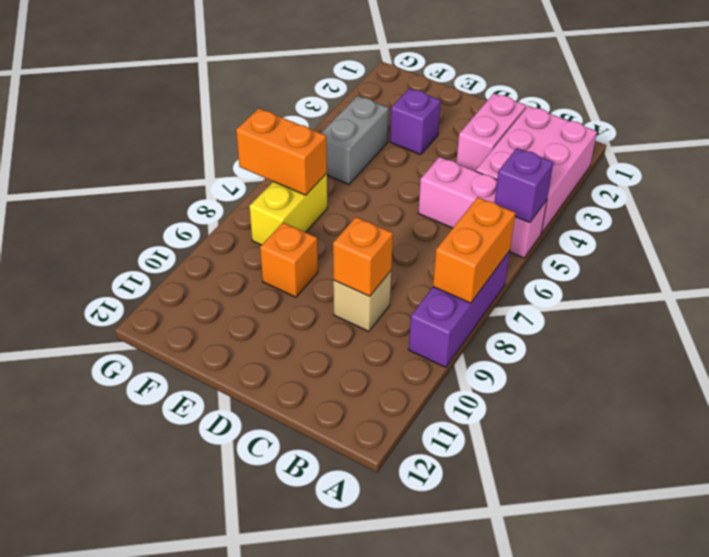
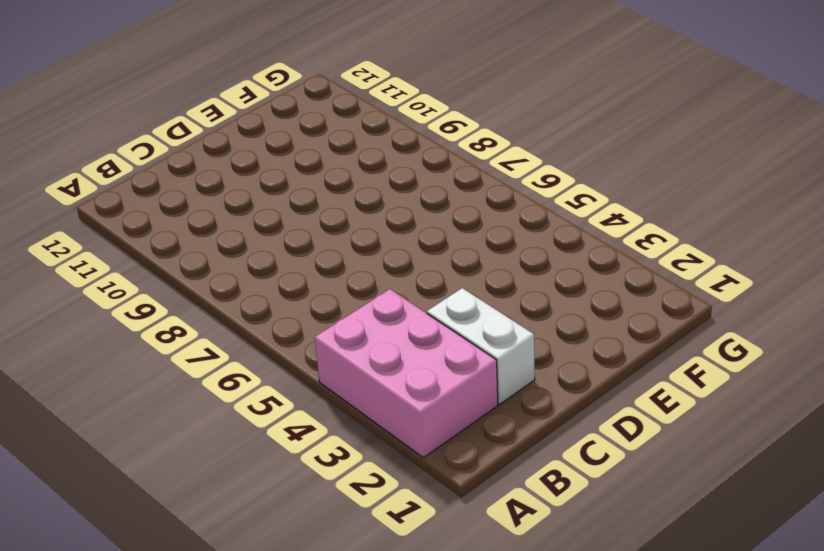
white 1x2 brick [427,288,535,404] -> pink 1x2 brick [456,93,526,171]
none -> pink 1x3 brick [418,157,547,258]
none -> purple 1x3 brick [409,251,510,367]
none -> tan 1x1 brick [333,271,391,331]

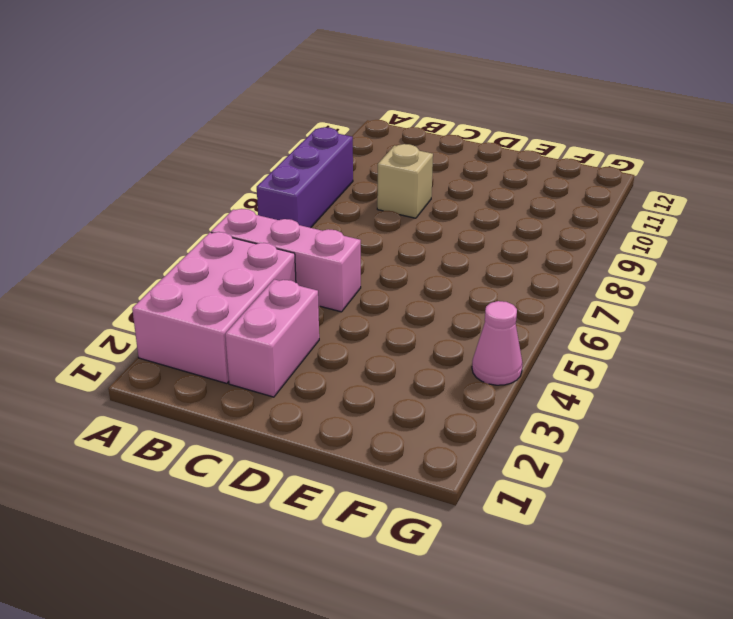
pink 1x1 cone [472,301,522,385] -> none
none -> purple 1x1 brick [390,88,441,155]
none -> orange 1x1 brick [260,223,318,297]
none -> grey 1x2 brick [321,96,389,184]

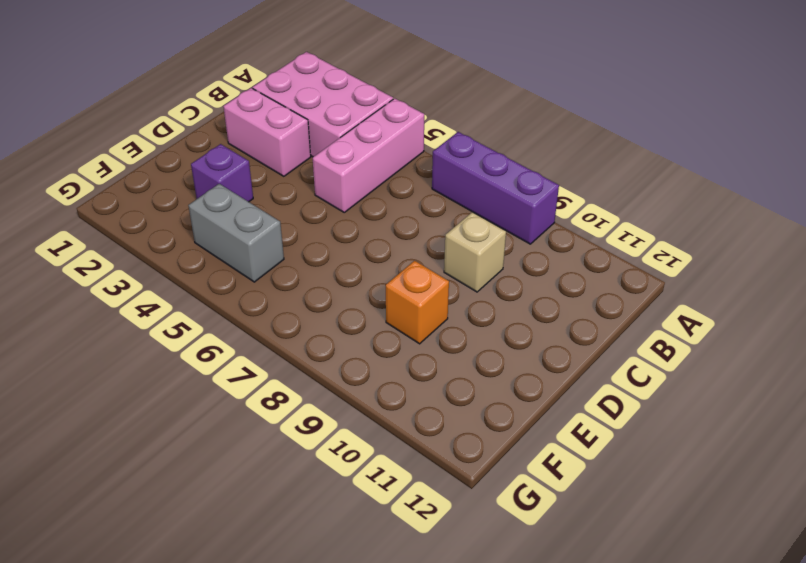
none -> yellow 1x2 brick [249,173,327,245]
none -> purple 1x1 brick [494,148,553,223]
none -> orange 1x2 brick [433,197,515,303]

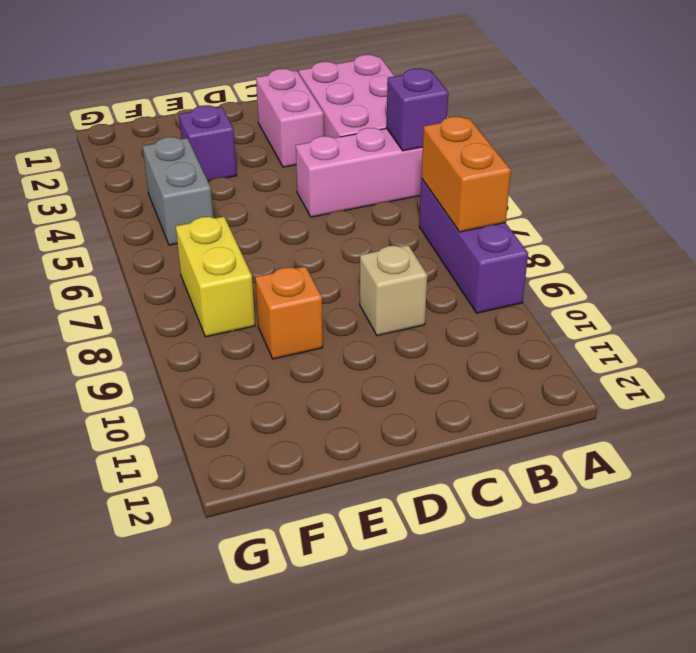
none -> orange 1x1 brick [333,217,393,296]
none -> orange 1x2 brick [236,108,327,195]

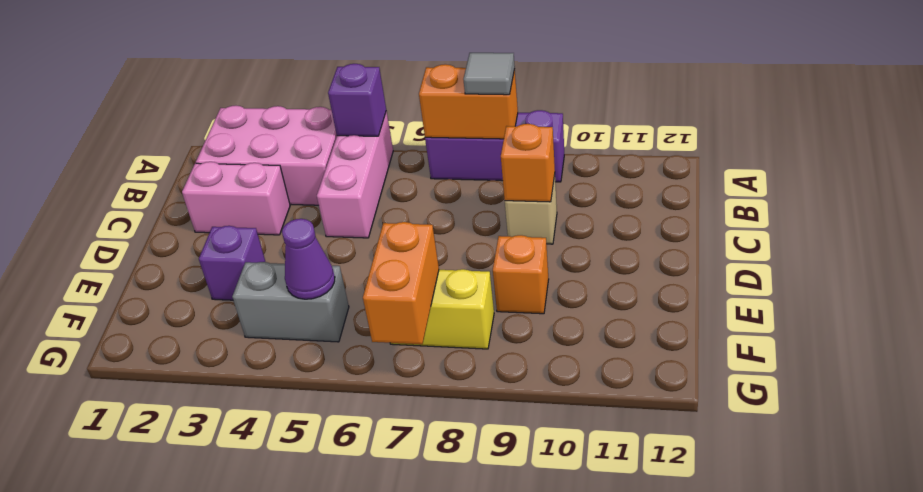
grey 1x1 tile [463,53,515,95] -> none
purple 1x1 cone [282,219,335,299] -> none

